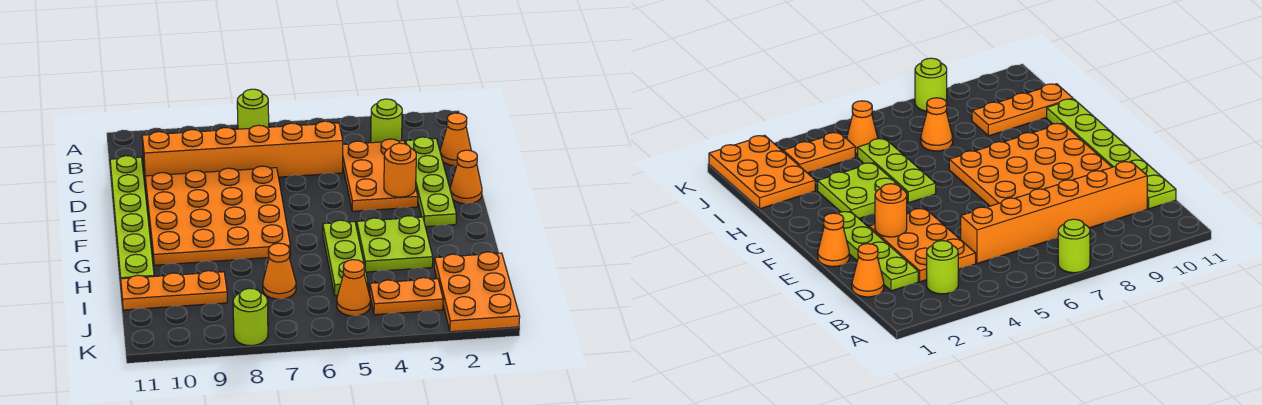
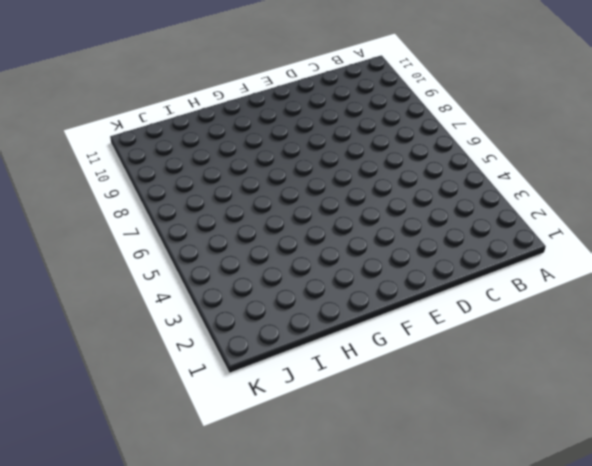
none -> lime 1x1 round brick [237,89,269,129]
none -> lime 1x1 round brick [371,99,402,143]
none -> orange 1x1 cone [440,113,471,166]

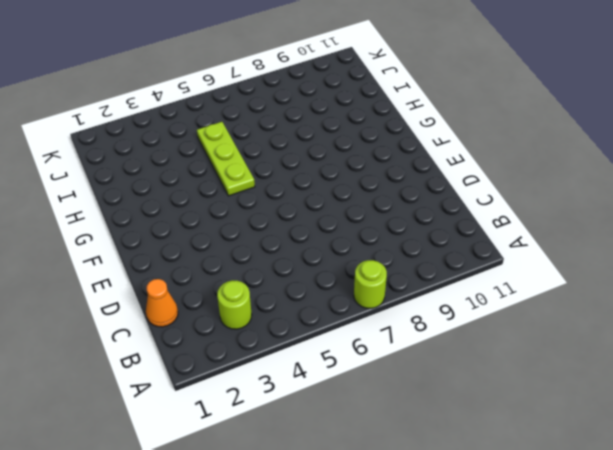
none -> lime 1x4 plate [406,137,457,227]
none -> orange 2x3 plate [343,139,418,211]
none -> orange 1x6 brick [142,121,343,184]

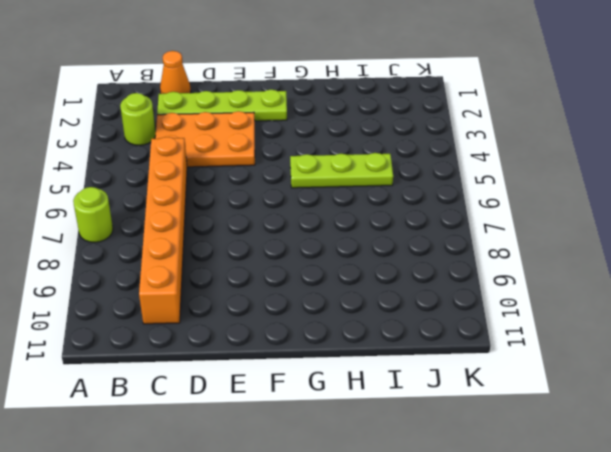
none -> lime 1x6 plate [110,156,154,281]
none -> orange 4x4 plate [145,166,291,265]
none -> orange 1x1 cone [450,150,482,204]

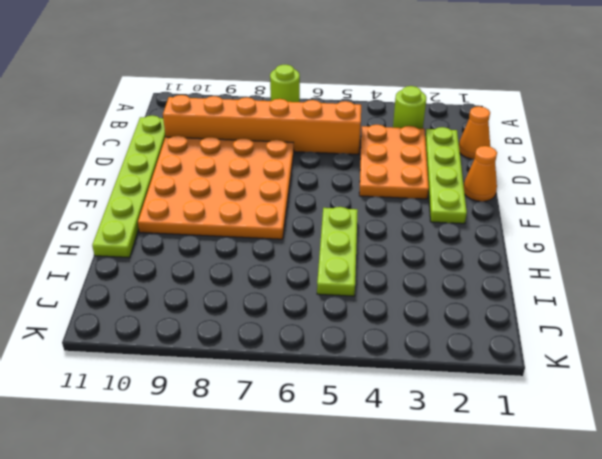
none -> lime 2x2 plate [357,216,433,272]
none -> orange 2x3 plate [434,252,520,332]
none -> orange 1x1 cone [263,243,296,299]

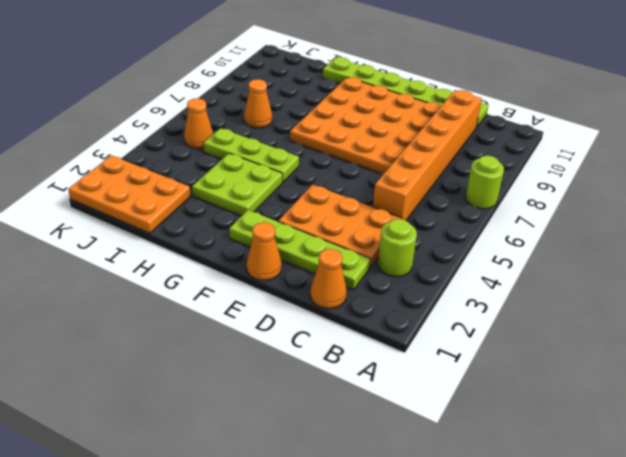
none -> orange 1x3 plate [121,271,227,310]
none -> orange 1x2 plate [370,278,443,315]
none -> lime 1x1 round brick [233,288,268,346]

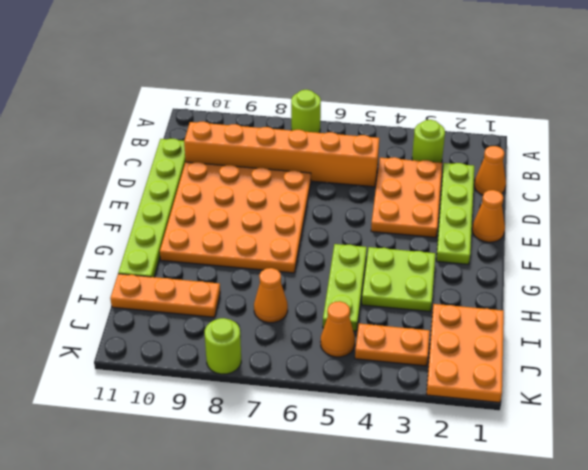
none -> orange 1x1 round brick [384,143,416,197]

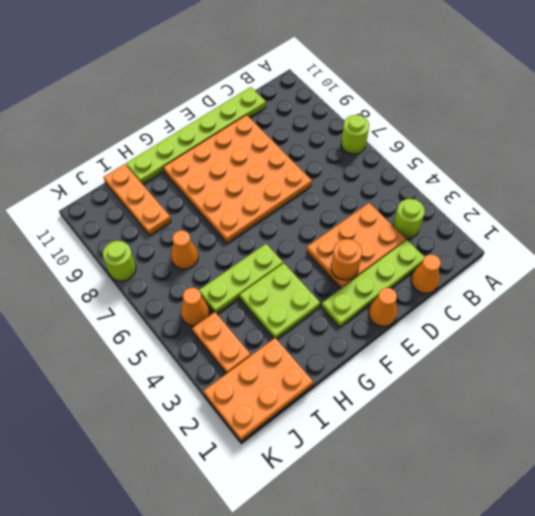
none -> orange 1x6 brick [142,121,343,184]

